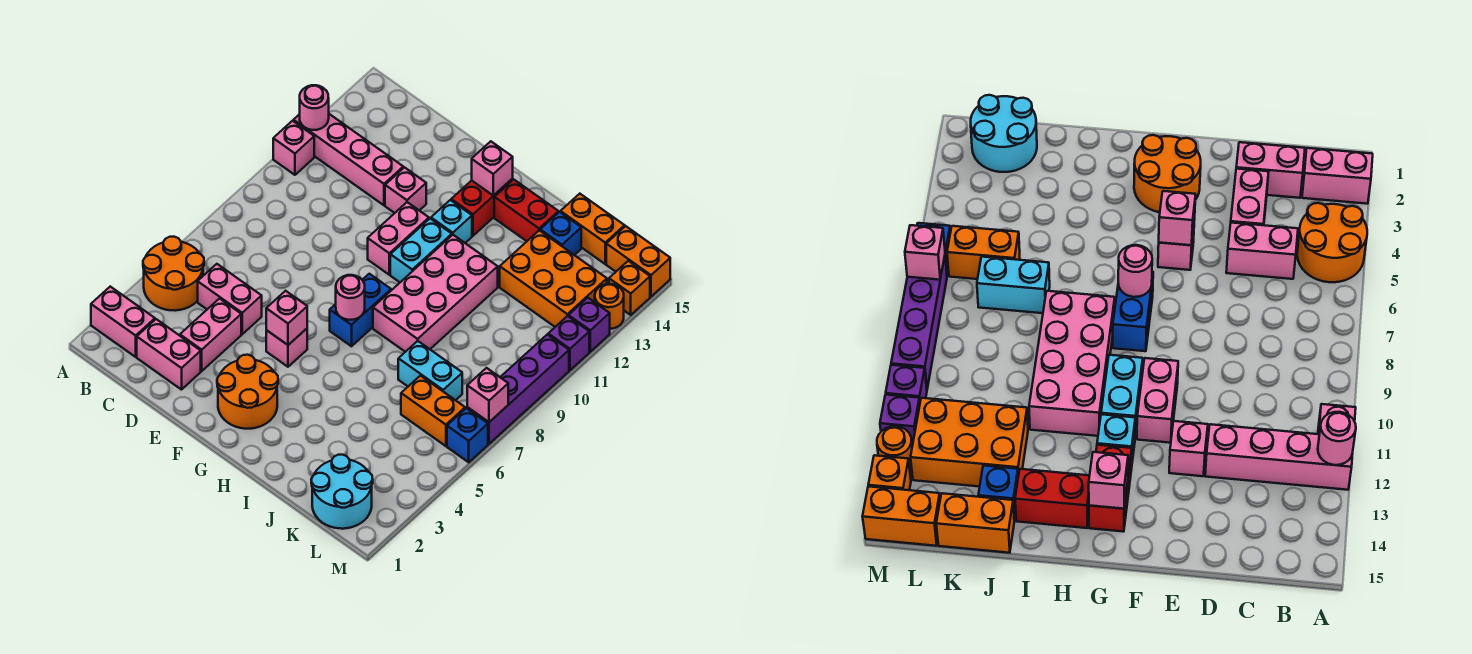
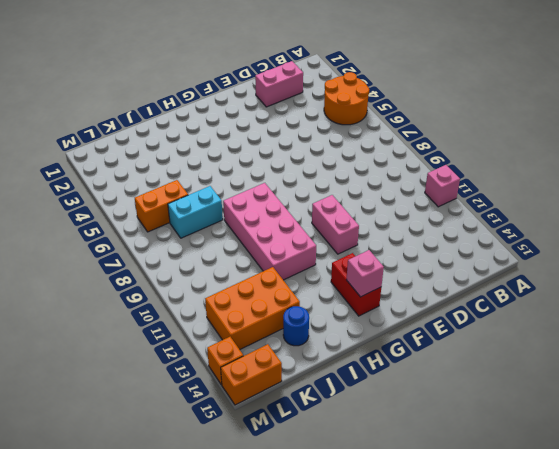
blue 1x1 round brick [283,306,309,346] -> blue 1x1 brick [540,212,581,255]
none -> pink 1x2 brick [91,287,155,357]
none -> pink 1x4 brick [293,114,403,205]
none -> pink 1x2 brick [198,264,262,334]
none -> pink 1x2 brick [180,299,241,371]

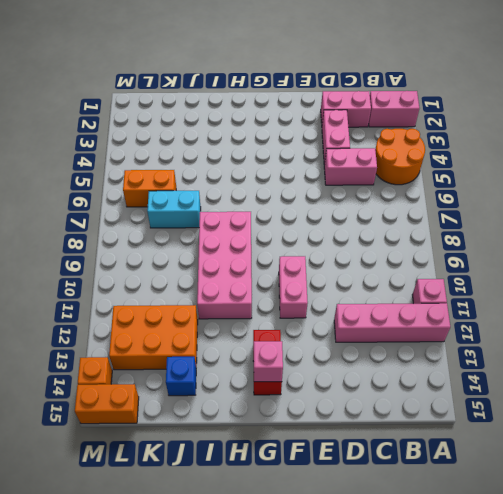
none -> pink 1x1 brick [385,168,426,213]
none -> orange 2x2 round brick [217,355,278,429]
none -> pink 1x1 brick [266,329,307,367]
none -> blue 1x2 brick [330,274,391,346]

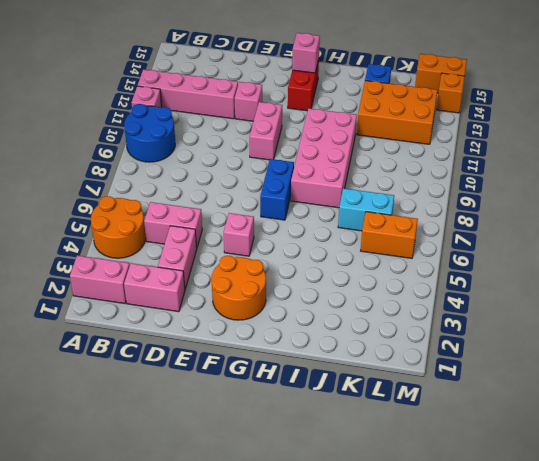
blue 2x2 round brick [124,104,175,162] -> none
none -> cyan 1x2 brick [390,219,452,282]
none -> cyan 1x1 brick [431,200,472,243]
none -> red 1x2 brick [494,179,558,241]
none -> orange 1x2 brick [561,194,625,264]

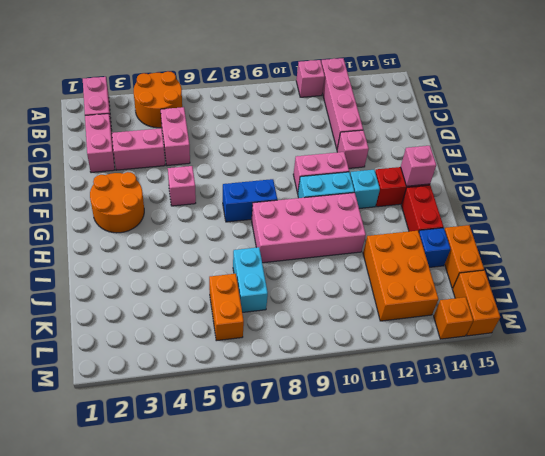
none -> cyan 2x2 round brick [311,455,373,529]
none -> blue 1x1 brick [447,408,488,462]
none -> purple 1x4 brick [467,334,569,444]
none -> purple 1x1 brick [548,316,589,370]

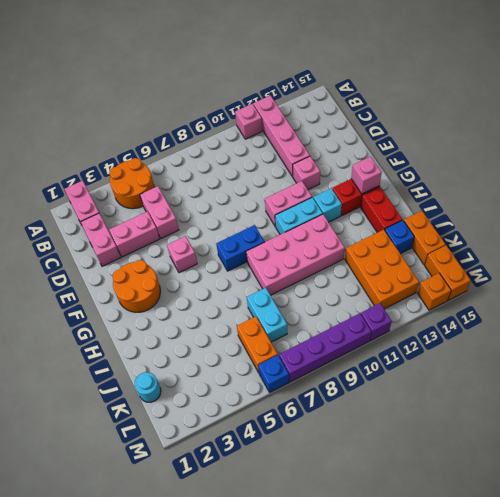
cyan 1x1 round brick [135,372,161,402] -> cyan 2x2 round brick [311,455,373,529]
none -> purple 1x1 brick [569,298,610,352]
none -> orange 1x1 round brick [595,284,624,329]
none -> pink 1x1 round brick [300,85,329,130]
none -> pink 1x1 brick [266,291,307,345]

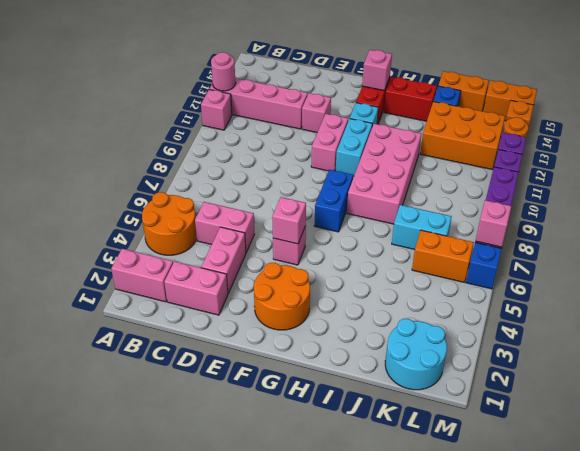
none -> pink 1x1 round brick [336,275,365,320]

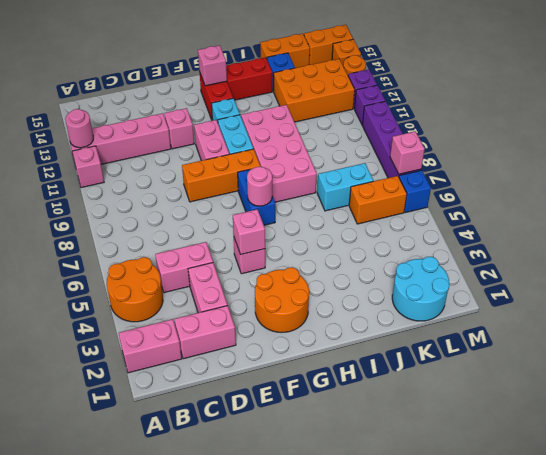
orange 1x3 brick [182,149,261,202] -> none

